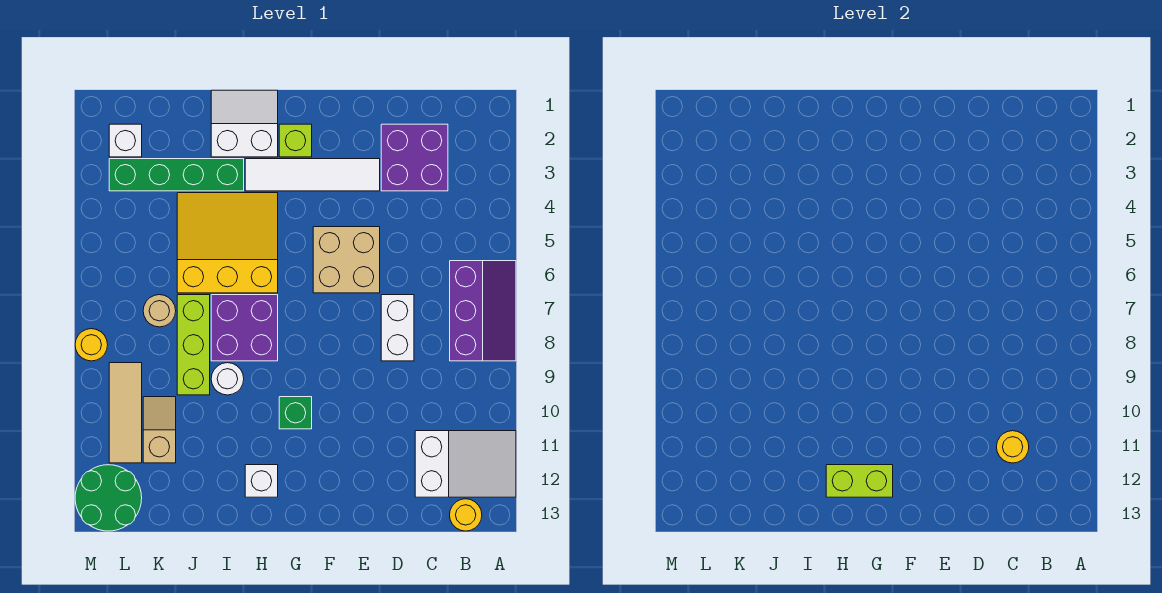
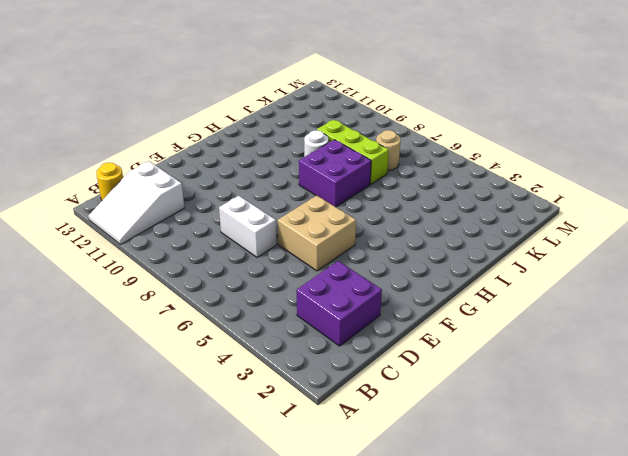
none -> purple 2x3 slope [450,261,516,361]
none -> white 1x4 tile [245,159,380,191]
none -> lime 1x1 brick [279,124,312,157]

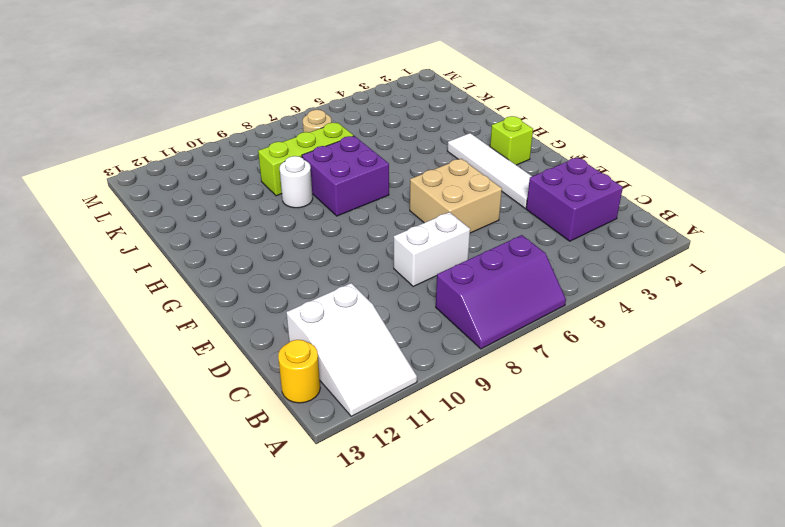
none -> green 1x1 brick [279,397,312,429]
none -> white 2x2 slope [211,90,278,157]
none -> yellow 3x3 slope [177,193,278,293]

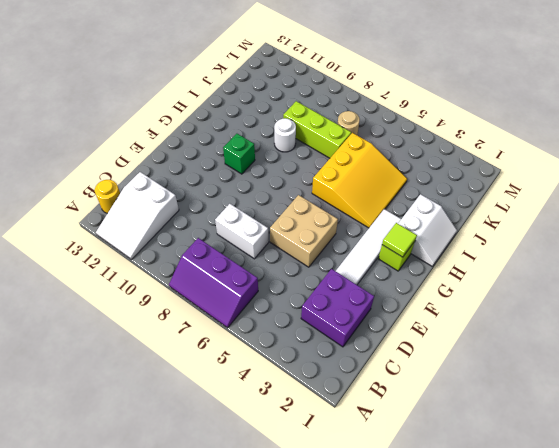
lime 1x1 tile [382,223,417,257] -> none
none -> purple 2x2 brick [211,295,278,361]
none -> white 1x1 brick [245,465,278,497]
none -> green 1x4 brick [109,159,244,191]

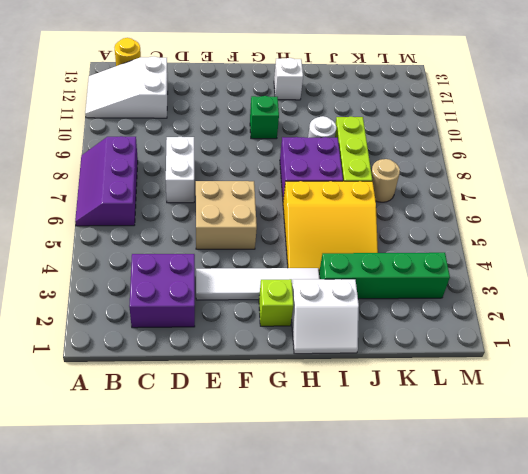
none -> tan 1x2 slope [143,397,176,463]
none -> white 1x1 brick [109,124,142,157]
none -> tan 1x3 tile [109,363,142,463]

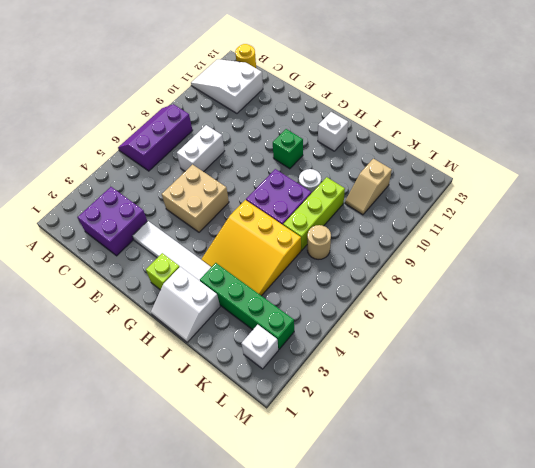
none -> tan 1x3 tile [109,363,142,463]
none -> green 2x2 round brick [75,465,142,531]
none -> yellow 1x1 round brick [75,329,108,361]

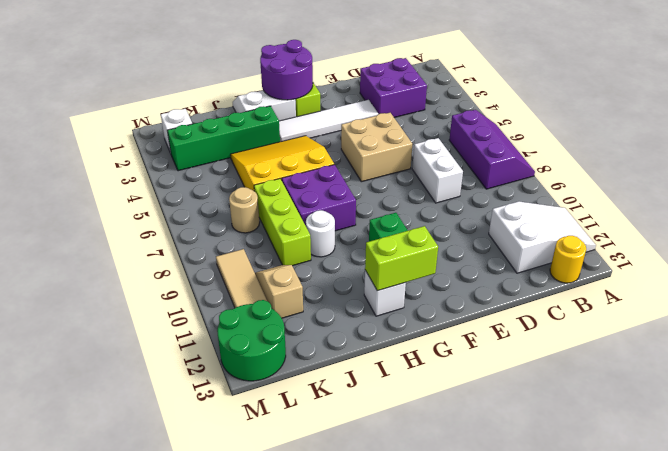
purple 2x2 round brick [260,40,313,100] -> none
none -> yellow 1x1 round brick [75,329,108,361]
none -> yellow 1x1 round brick [997,431,1029,463]

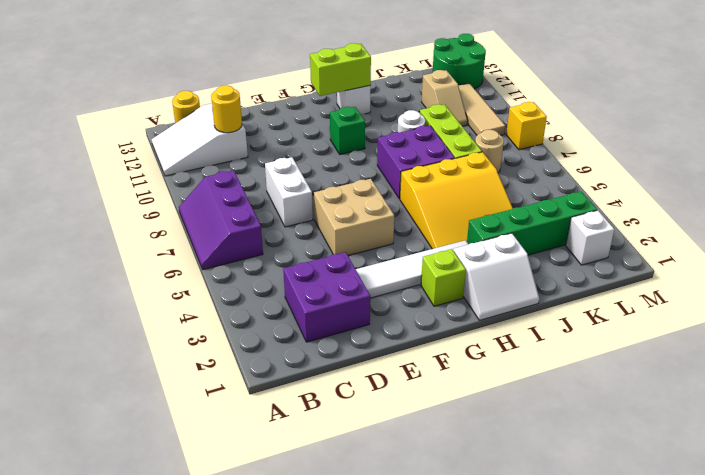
yellow 1x1 brick [506,102,547,150] -> yellow 1x1 round brick [75,329,108,361]

